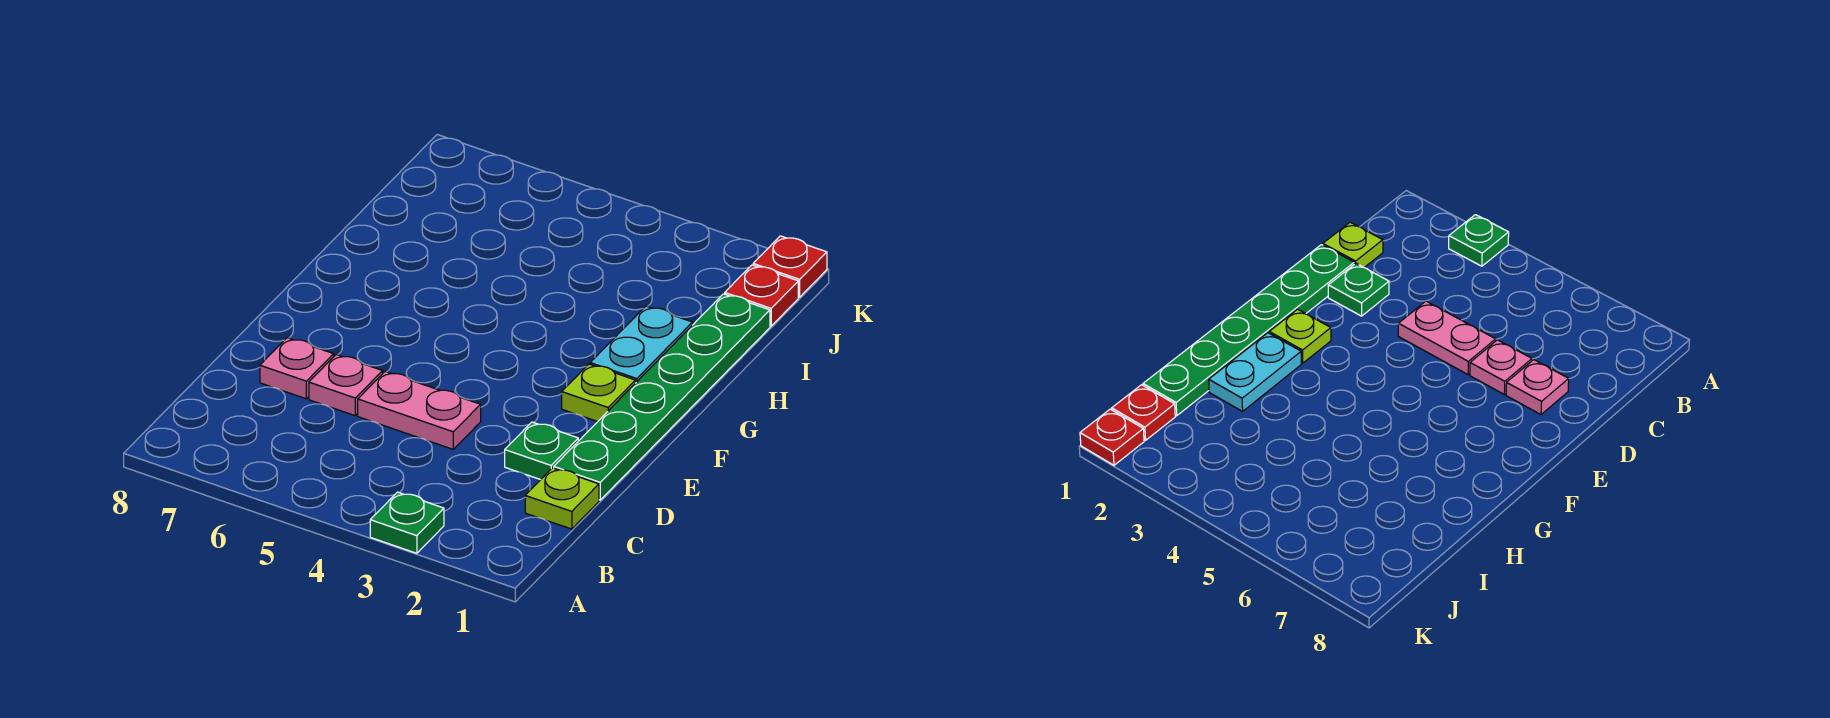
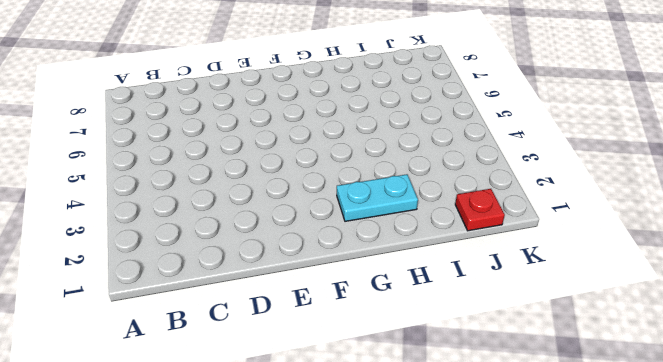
none -> green 1x1 plate [370,492,444,553]
none -> lime 1x1 plate [525,468,599,529]

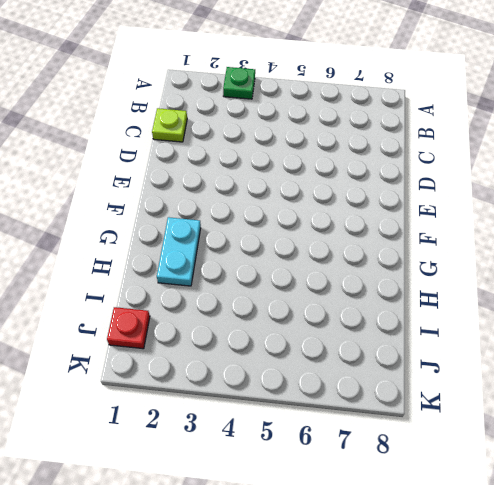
none -> green 1x6 plate [554,294,770,500]
none -> green 1x1 plate [505,422,578,480]

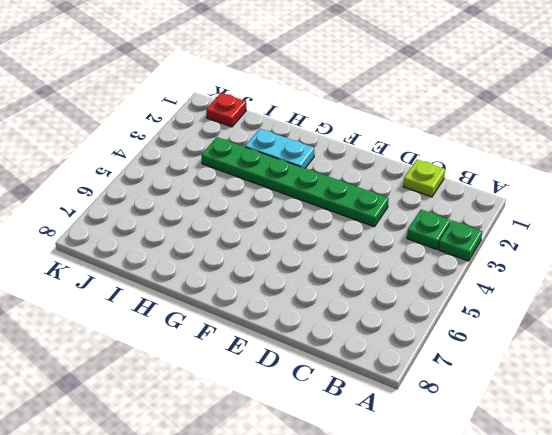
green 1x1 plate [407,210,450,249] -> green 1x1 plate moved to [505,422,578,480]
green 1x6 plate [201,137,389,227] -> green 1x6 plate moved to [554,294,770,500]
none -> pink 1x2 plate [358,372,481,449]
none -> pink 1x1 plate [309,355,383,416]

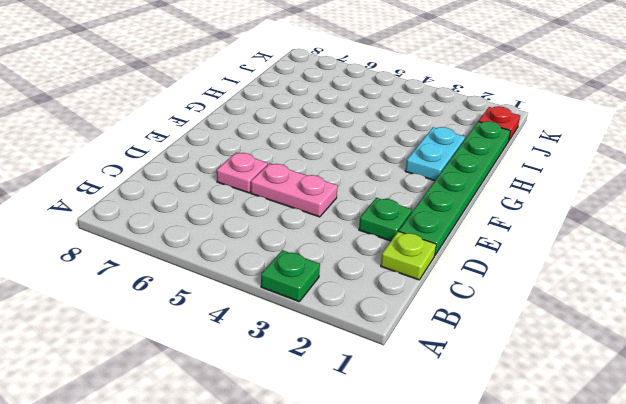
none -> pink 1x1 plate [260,338,334,399]
none -> lime 1x1 plate [562,364,635,422]

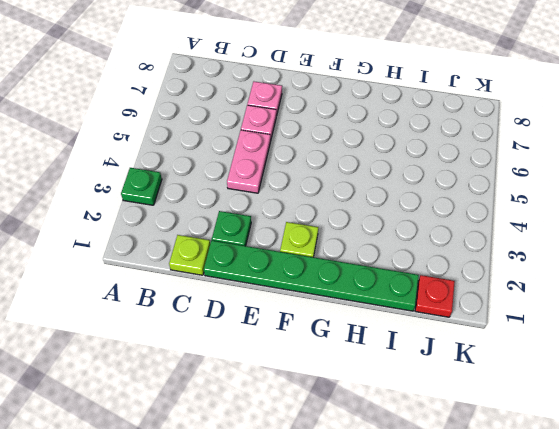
none -> cyan 1x2 plate [590,306,692,383]
none -> red 1x1 plate [753,236,827,297]

